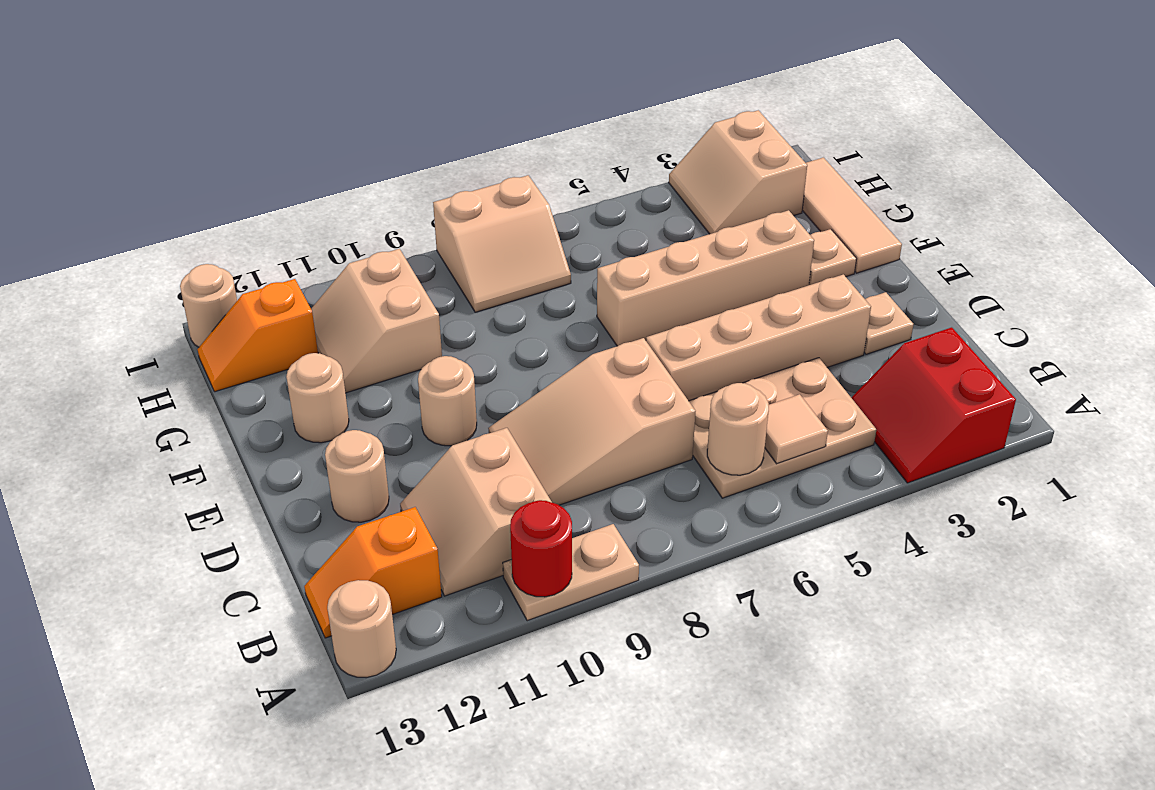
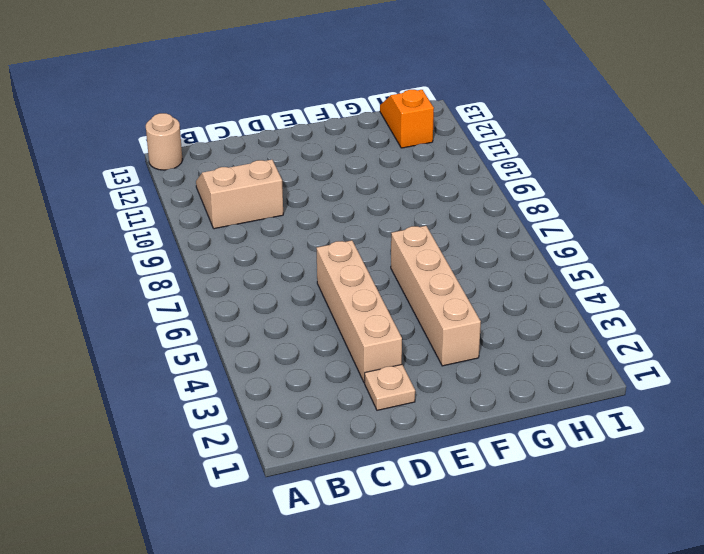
none -> red 2x2 slope [851,327,1016,483]
none -> tan 1x2 plate [503,524,639,621]
none -> tan 2x3 plate [689,358,876,498]

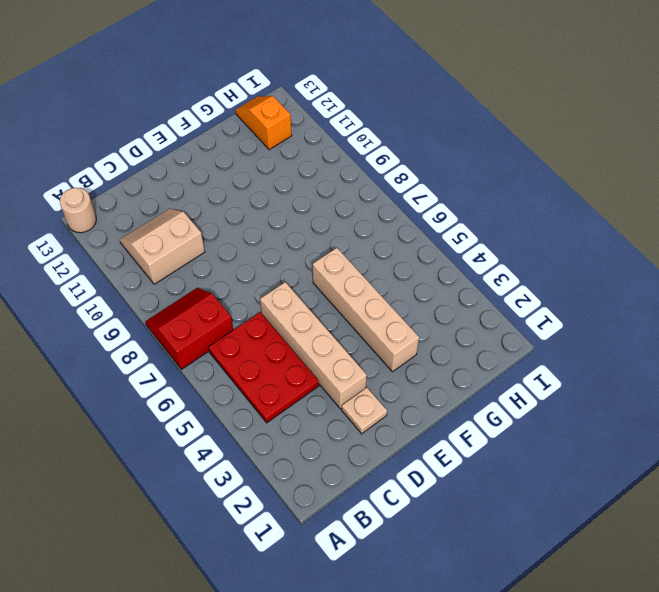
red 2x2 slope [145,288,233,369] -> red 2x2 slope moved to [851,327,1016,483]
red 2x3 plate [208,312,319,423] -> tan 2x3 plate [689,358,876,498]
none -> tan 1x2 plate [503,524,639,621]
none -> orange 1x2 slope [304,507,442,638]
none -> tan 2x3 slope [488,338,696,505]

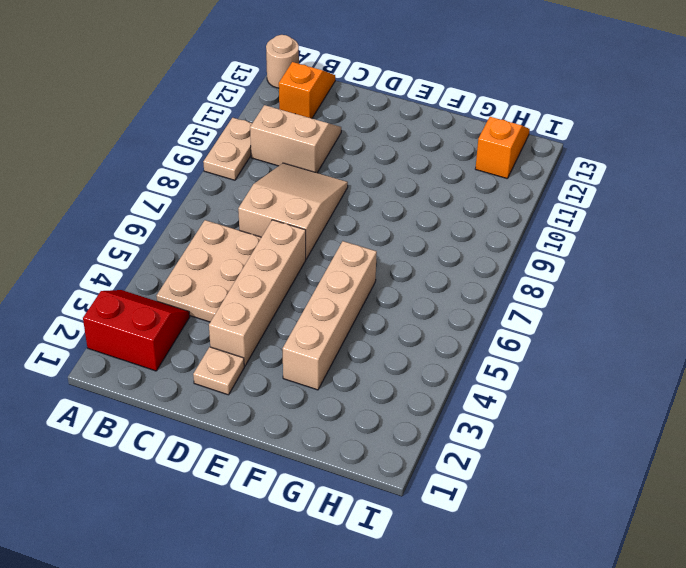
none -> tan 1x1 round brick [325,430,389,522]
none -> tan 1x1 round brick [418,356,477,446]
none -> tan 1x3 tile [802,158,902,273]

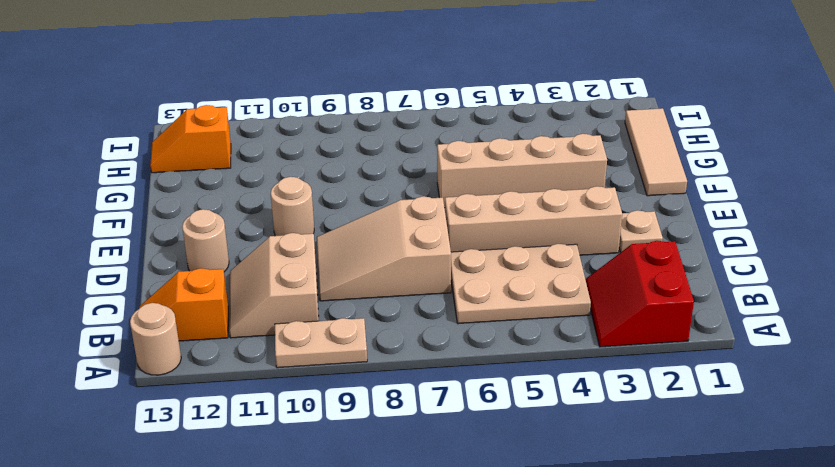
none -> tan 1x1 plate [809,229,856,285]
none -> tan 1x1 round brick [286,353,349,443]
none -> tan 2x2 slope [311,249,442,393]

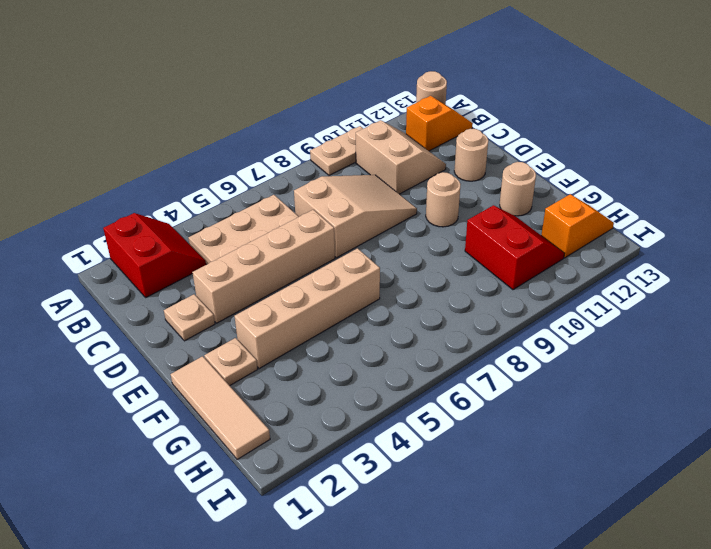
red 2x2 slope [465,205,565,290] -> tan 2x2 slope [311,249,442,393]
none -> tan 2x2 slope [669,110,807,234]
none -> tan 2x2 slope [433,175,571,312]
none -> tan 1x1 round brick [180,264,237,347]

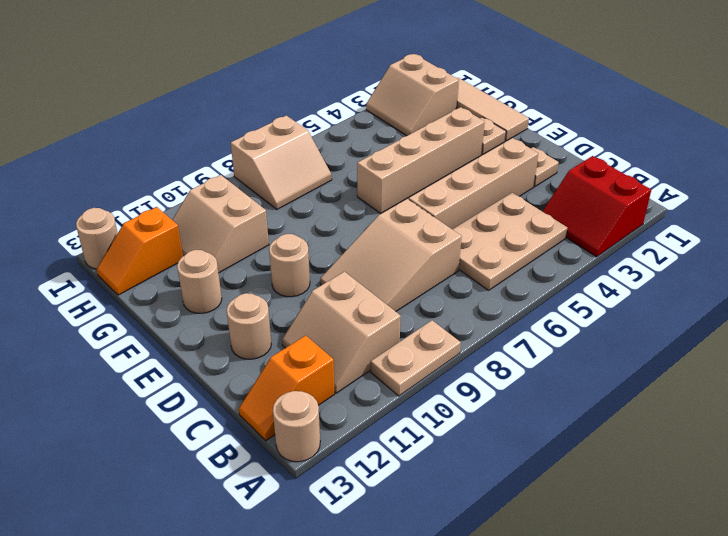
none -> red 1x1 round brick [510,500,572,597]
none -> tan 1x1 tile [765,394,828,464]
none -> tan 1x1 round brick [707,383,769,475]

